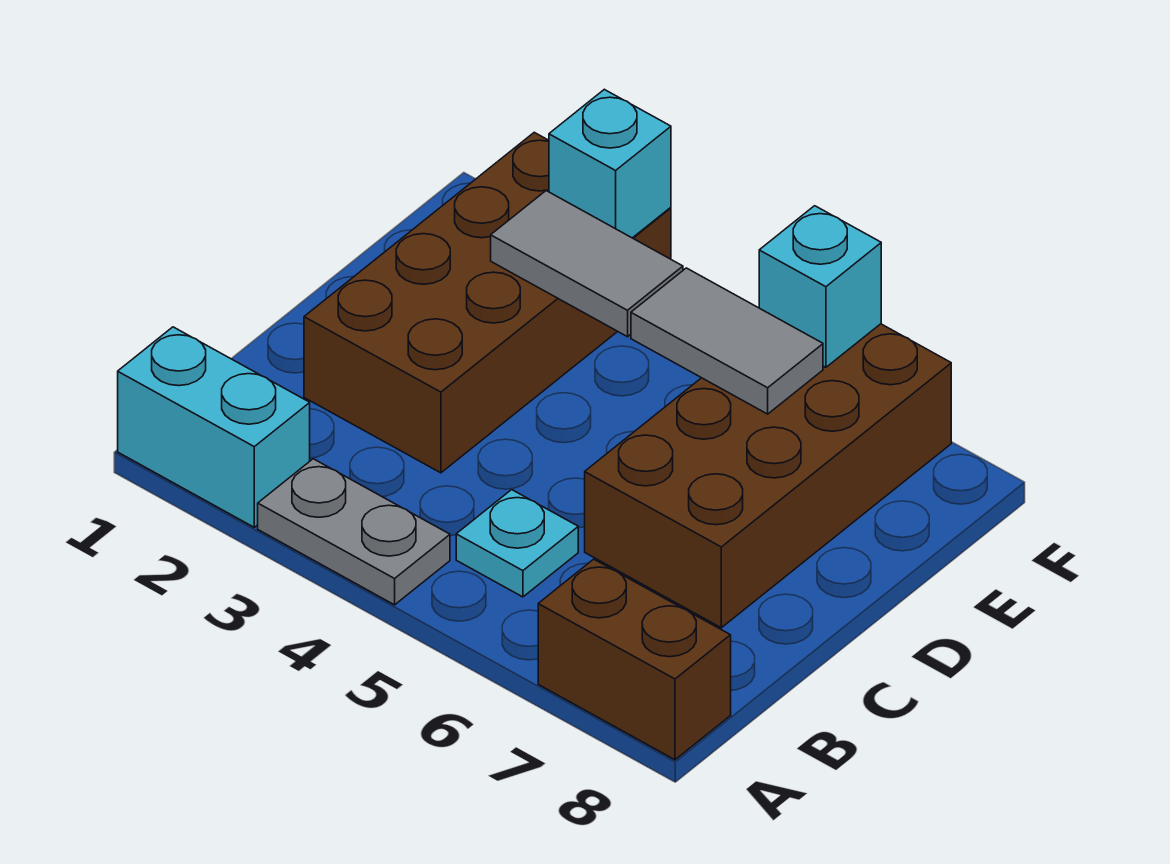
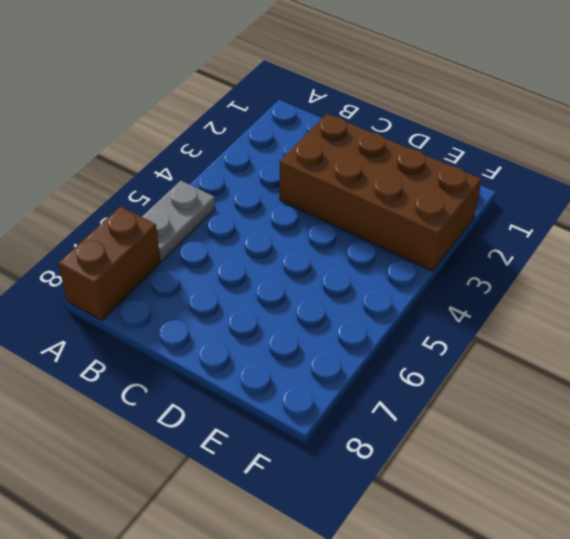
grey 1x2 plate [142,181,215,261] -> grey 1x2 plate moved to [258,459,450,605]
none -> cyan 1x2 brick [118,327,310,527]
none -> cyan 1x1 plate [456,490,578,597]

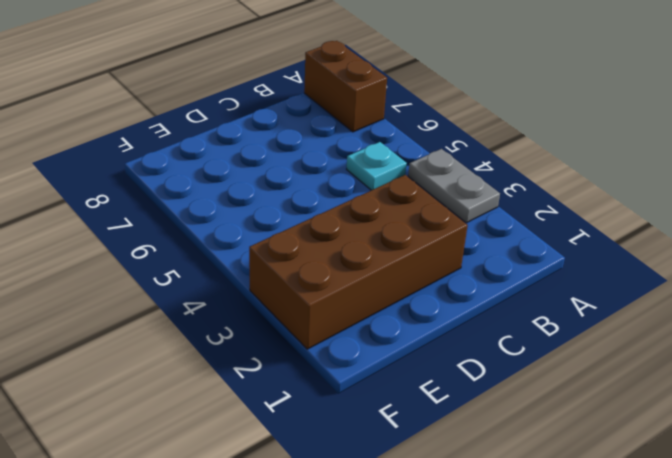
none -> cyan 1x2 brick [118,327,310,527]
none -> brown 2x4 brick [585,324,951,628]

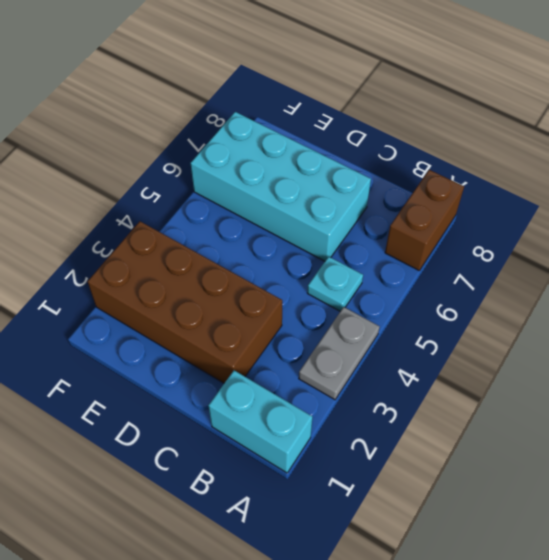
cyan 1x2 brick [208,370,313,473] -> cyan 1x2 brick turned to [118,327,310,527]
cyan 2x4 brick [191,112,371,261] -> brown 2x4 brick [585,324,951,628]
none -> grey 1x2 tile [491,191,683,337]
none -> grey 1x2 tile [631,268,823,414]

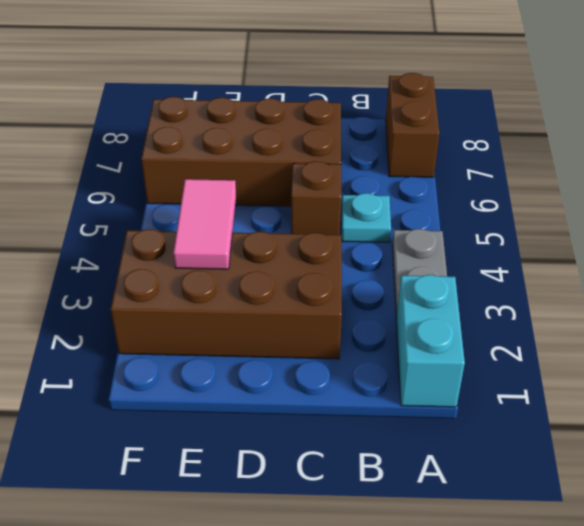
brown 1x1 brick [291,161,341,235] -> none
pink 1x2 tile [173,179,236,269] -> grey 1x2 tile [491,191,683,337]
none -> grey 1x2 tile [631,268,823,414]
none -> cyan 1x1 brick [549,89,671,238]

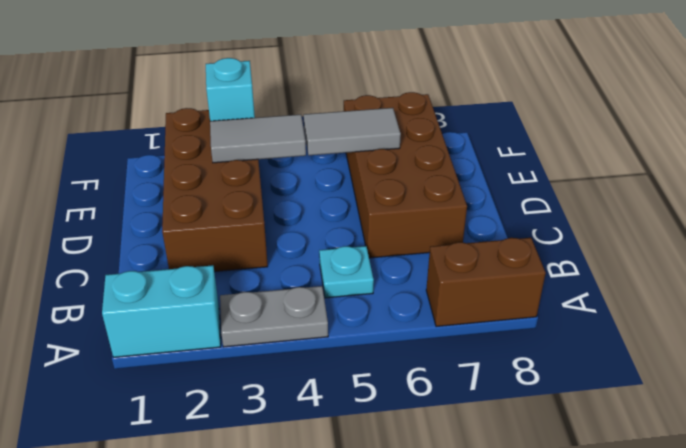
none -> cyan 1x1 brick [759,206,881,367]

